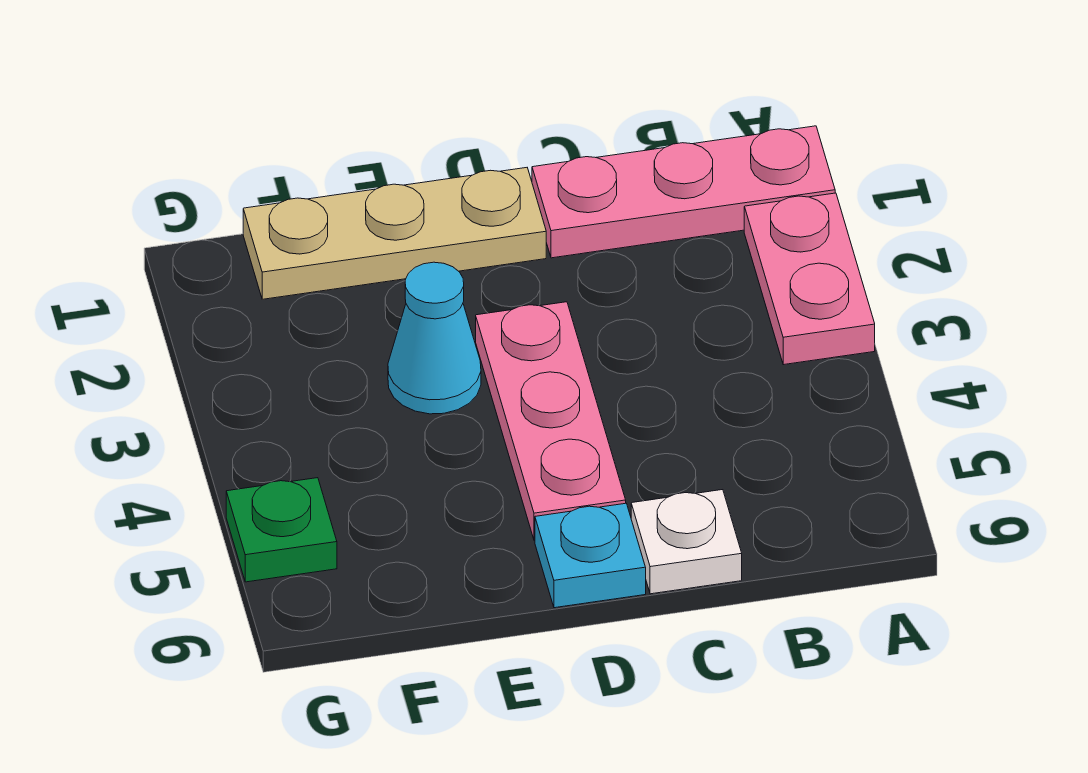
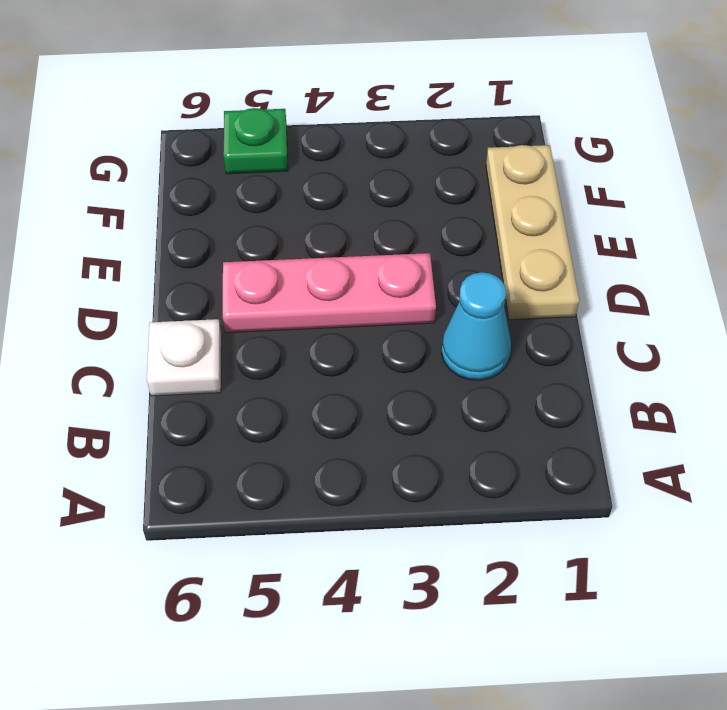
cyan 1x1 cone [442,272,511,380] -> cyan 1x1 cone moved to [388,262,481,414]
none -> pink 1x3 plate [532,126,835,258]
none -> pink 1x2 plate [744,193,875,365]

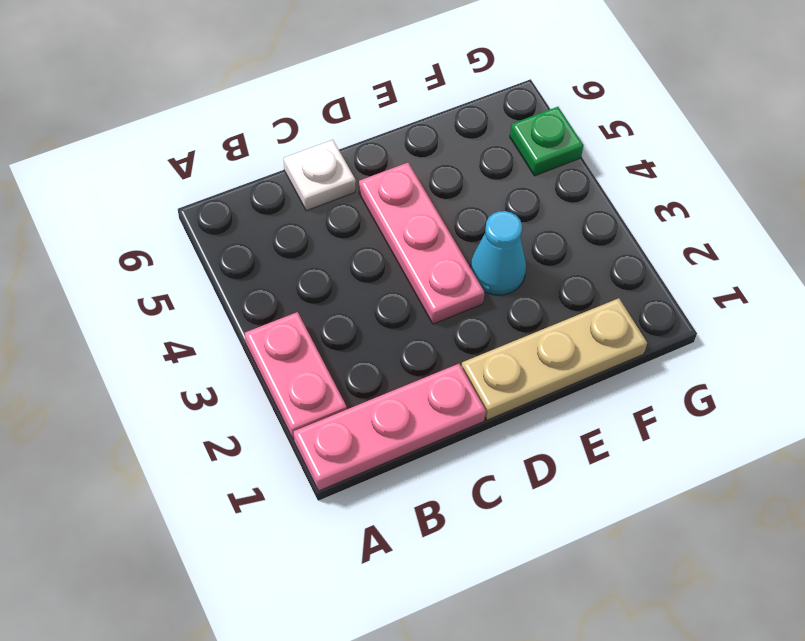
none -> cyan 1x1 plate [535,503,646,608]

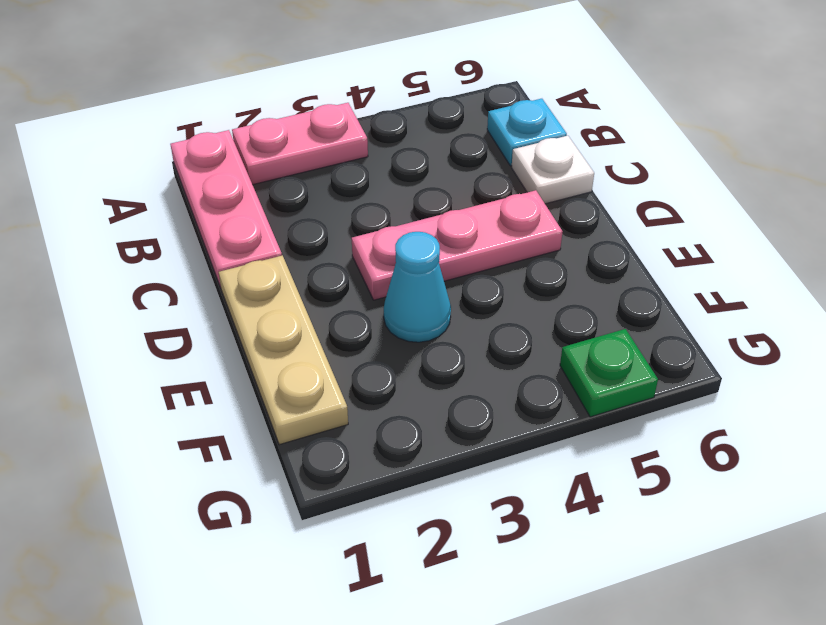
cyan 1x1 plate [487,99,567,166] -> cyan 1x1 plate moved to [535,503,646,608]

